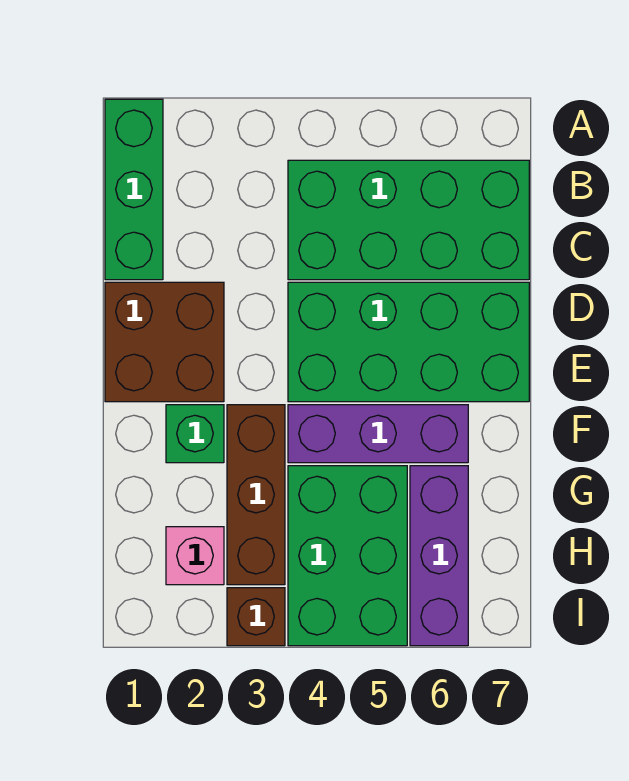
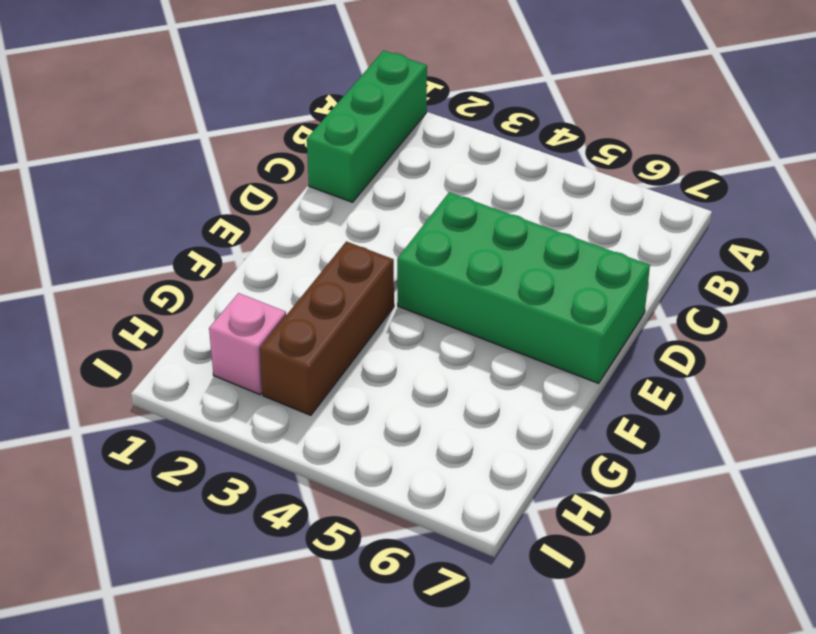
none -> green 2x4 brick [288,160,529,280]
none -> brown 2x2 brick [105,282,224,402]

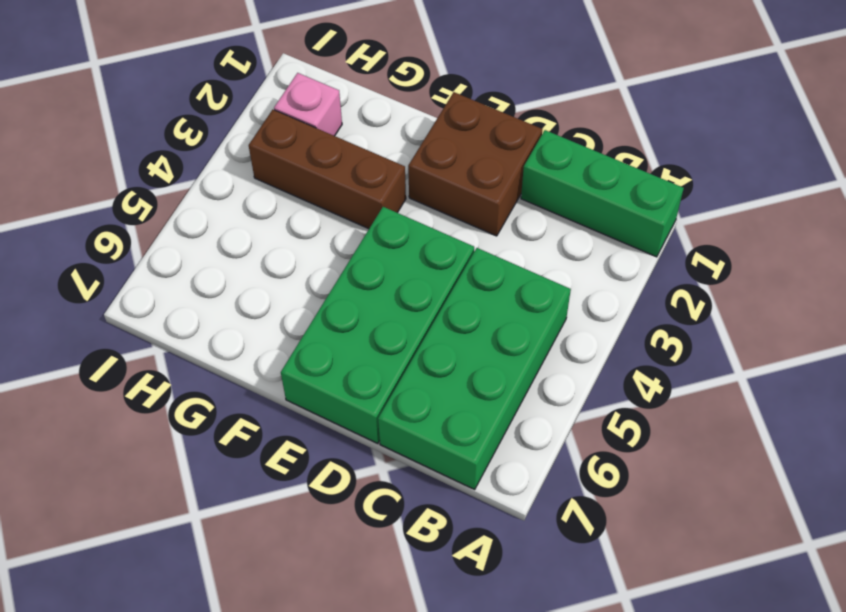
none -> green 1x1 brick [166,405,224,463]
none -> purple 1x3 brick [288,405,468,463]

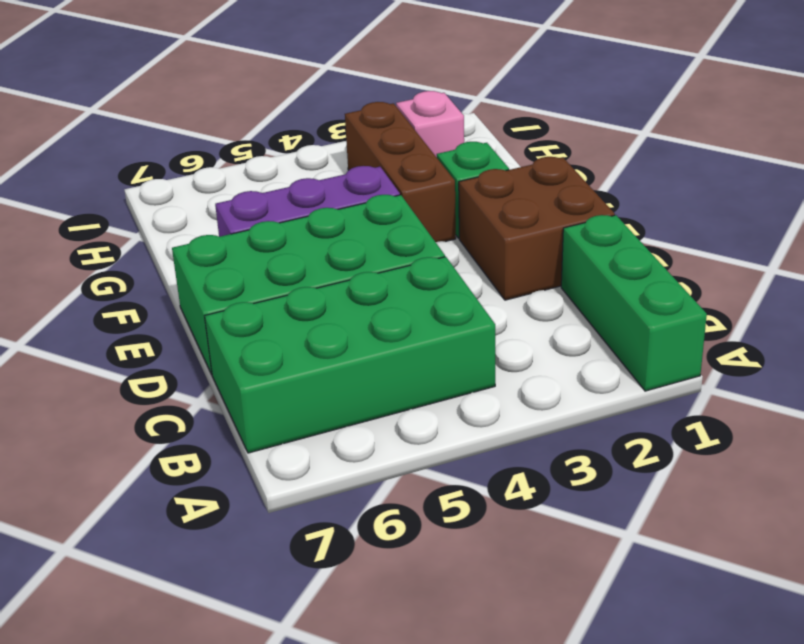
none -> green 2x3 brick [288,466,407,646]
none -> purple 1x3 brick [410,466,468,646]

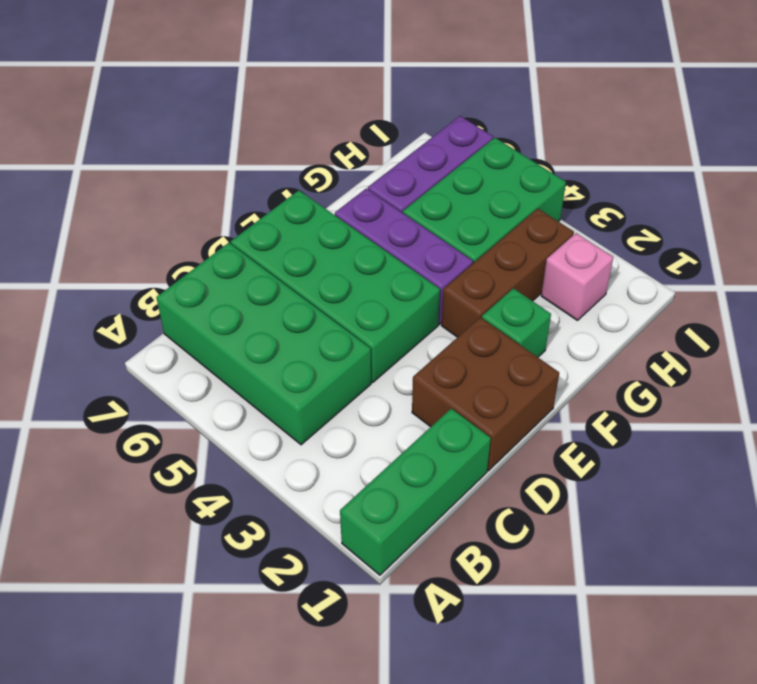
none -> brown 1x1 brick [227,588,285,646]

